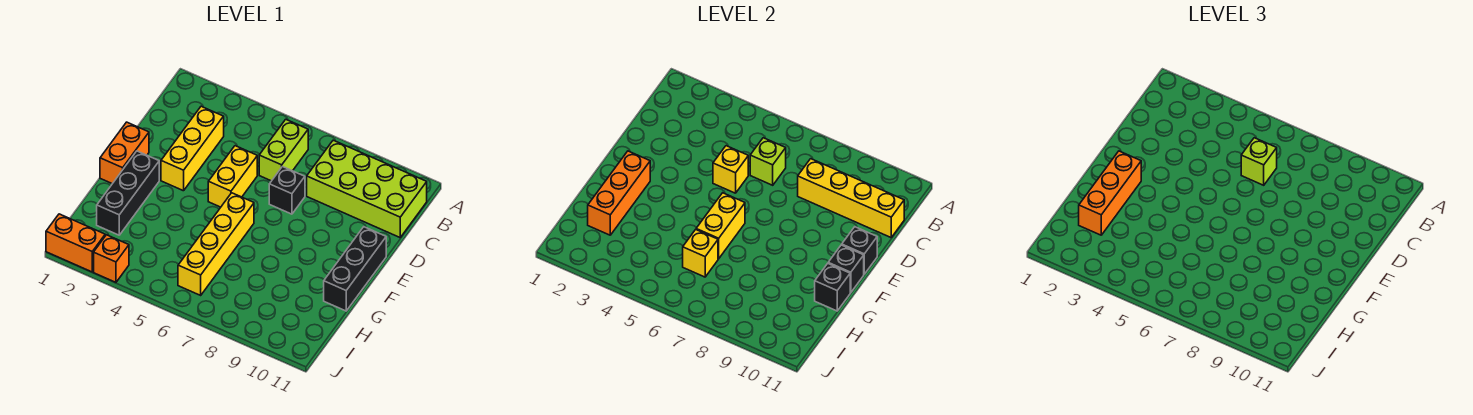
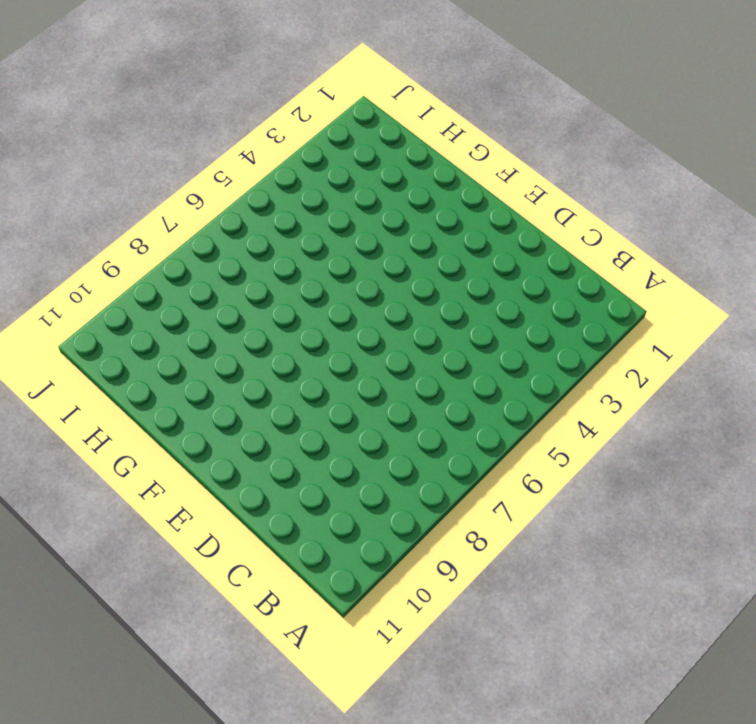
none -> lime 1x2 brick [259,119,308,181]
none -> lime 2x4 brick [307,140,427,237]
none -> yellow 1x3 brick [161,106,224,191]

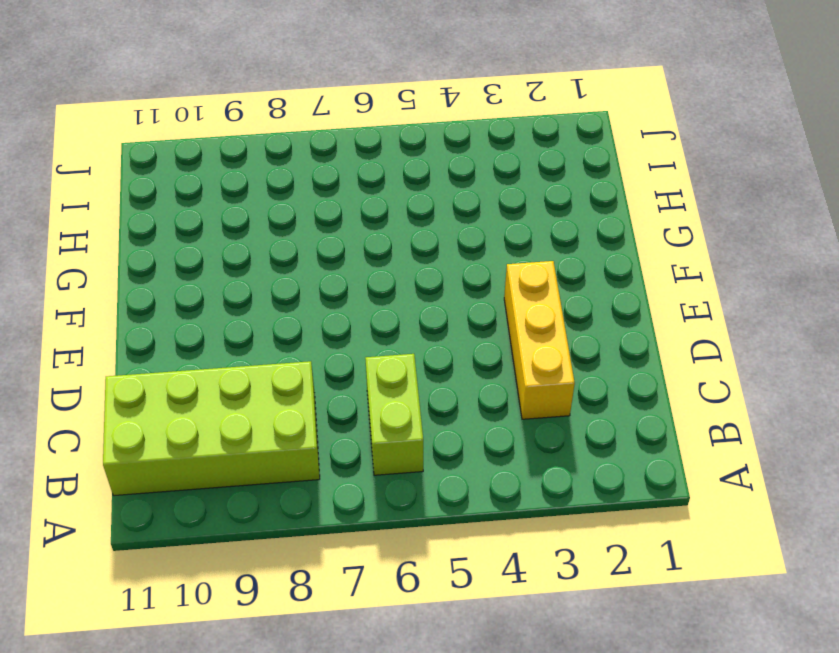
none -> yellow 1x2 brick [208,146,257,207]
none -> black 1x1 brick [269,167,305,214]
none -> orange 1x2 brick [100,122,149,184]

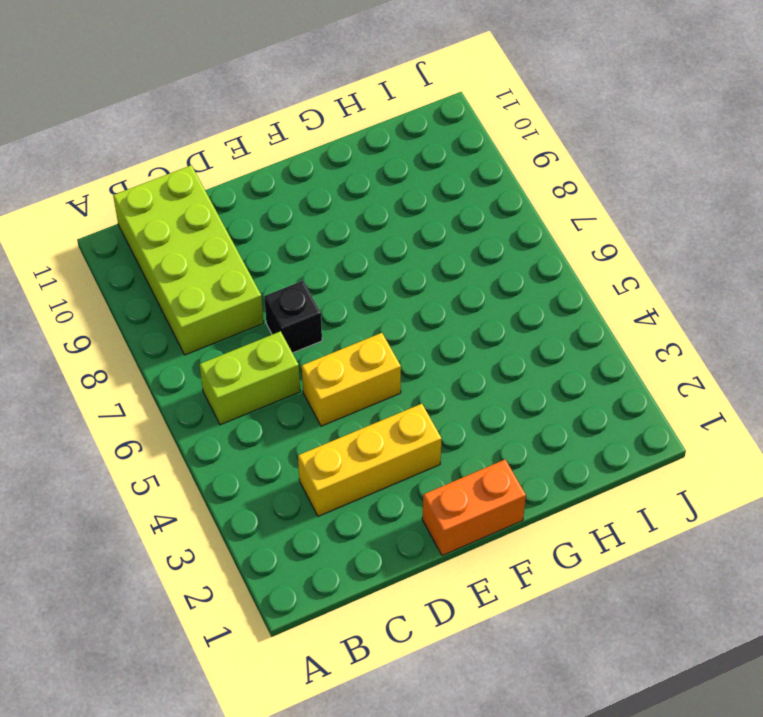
none -> black 1x3 brick [324,227,386,311]
none -> black 1x3 brick [97,151,159,235]
none -> yellow 1x4 brick [178,193,254,295]

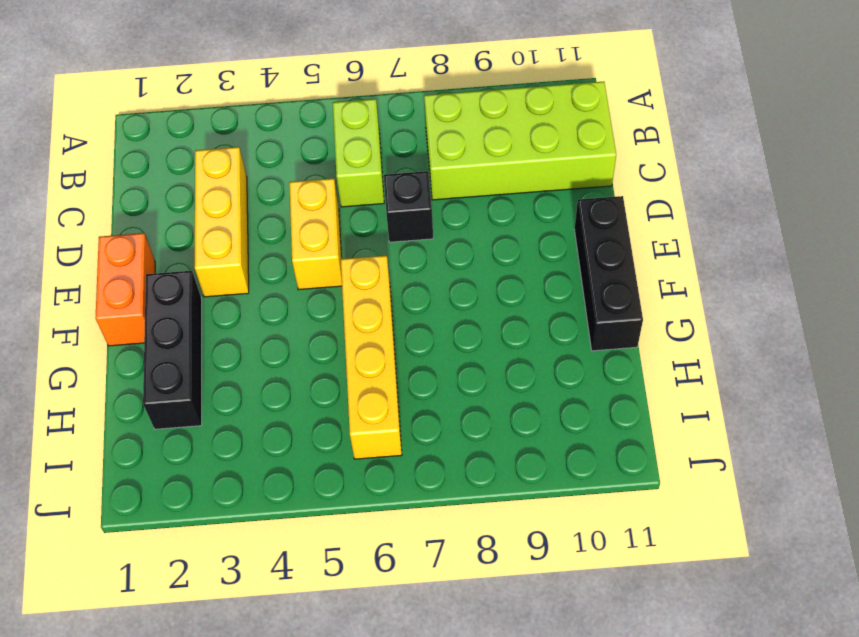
none -> orange 1x2 brick [46,214,105,272]
none -> orange 1x1 brick [94,235,129,282]
none -> lime 1x1 brick [750,138,786,185]

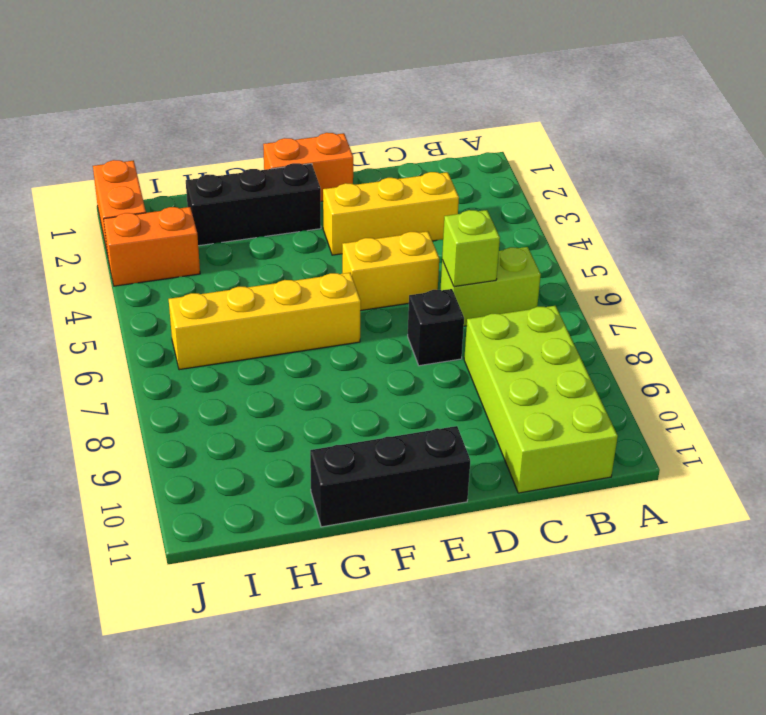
orange 1x2 brick [104,207,200,286] -> orange 1x1 brick [94,235,129,282]
none -> yellow 1x4 brick [798,159,904,237]
none -> yellow 1x1 brick [713,146,748,193]
none -> black 1x1 brick [842,227,877,274]

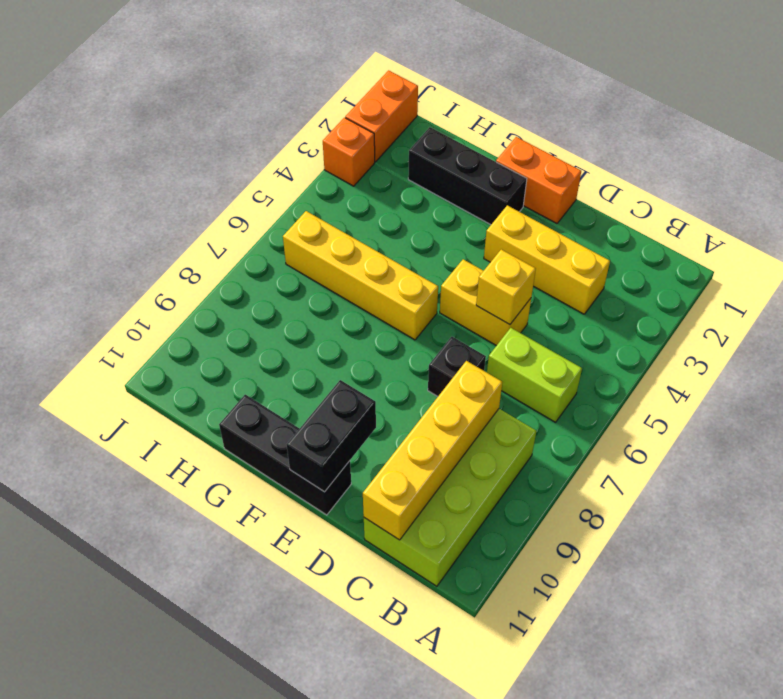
black 1x2 brick [287,380,376,492] -> black 1x1 brick [842,227,877,274]
none -> lime 1x1 brick [750,138,786,185]
none -> orange 1x3 brick [588,151,650,235]
none -> yellow 1x2 brick [696,193,745,259]

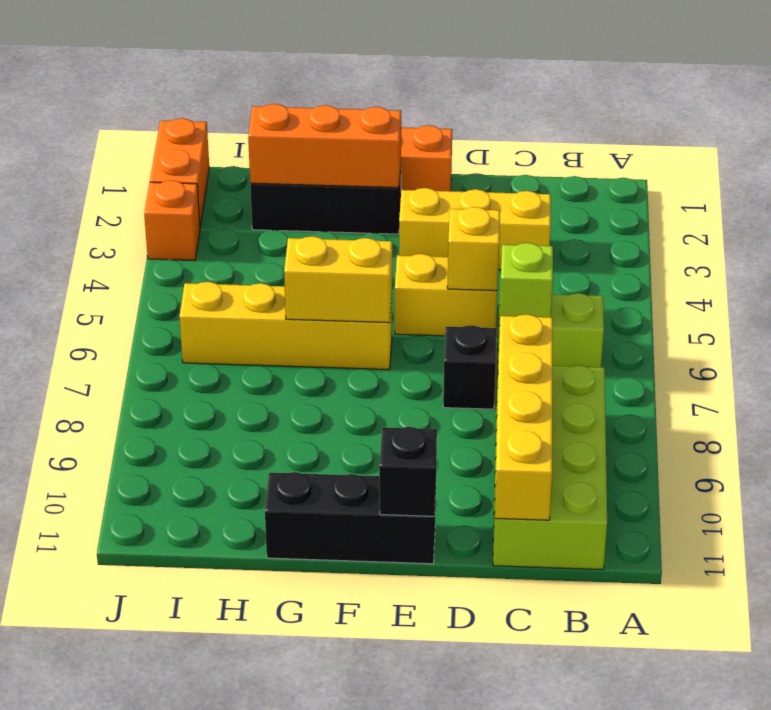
none -> black 1x1 brick [828,245,864,293]
none -> black 1x1 brick [815,264,850,311]
none -> yellow 1x1 brick [683,230,718,277]

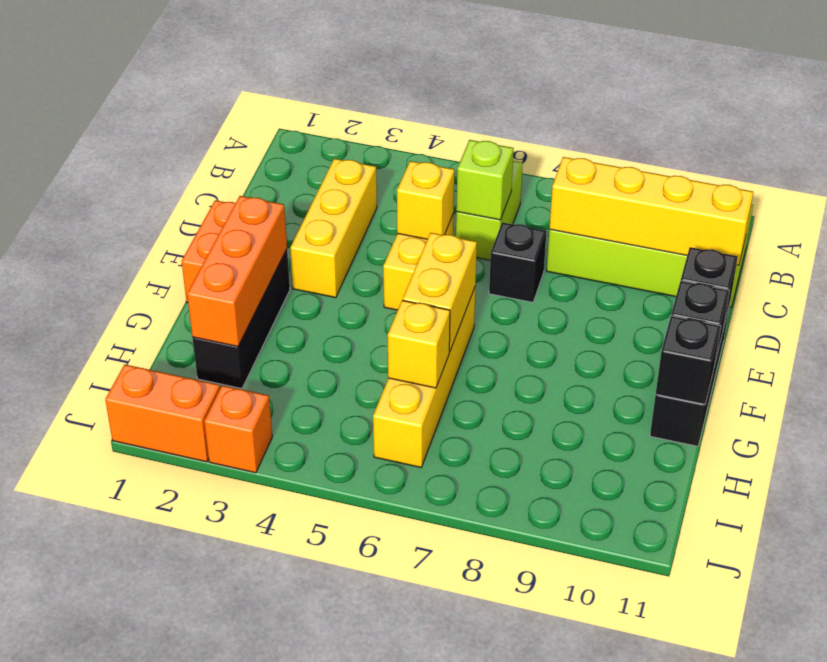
none -> lime 1x1 brick [1241,138,1277,185]
none -> orange 1x3 brick [1079,151,1141,235]

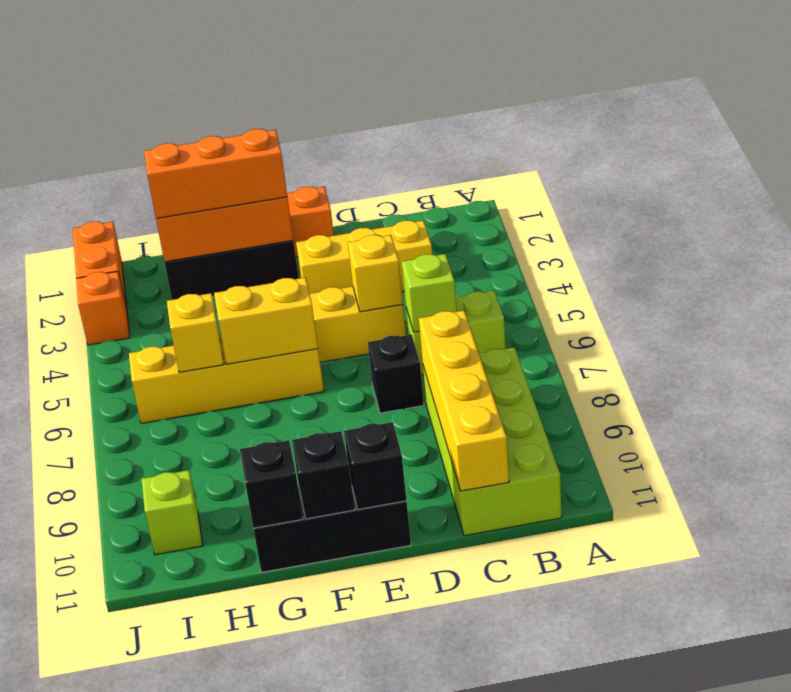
lime 1x1 brick [142,470,203,555] -> lime 1x1 brick moved to [1241,138,1277,185]

